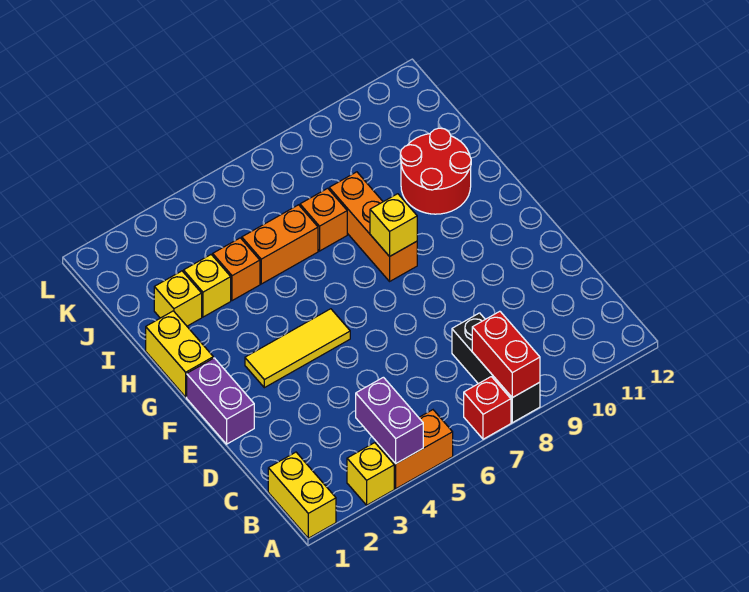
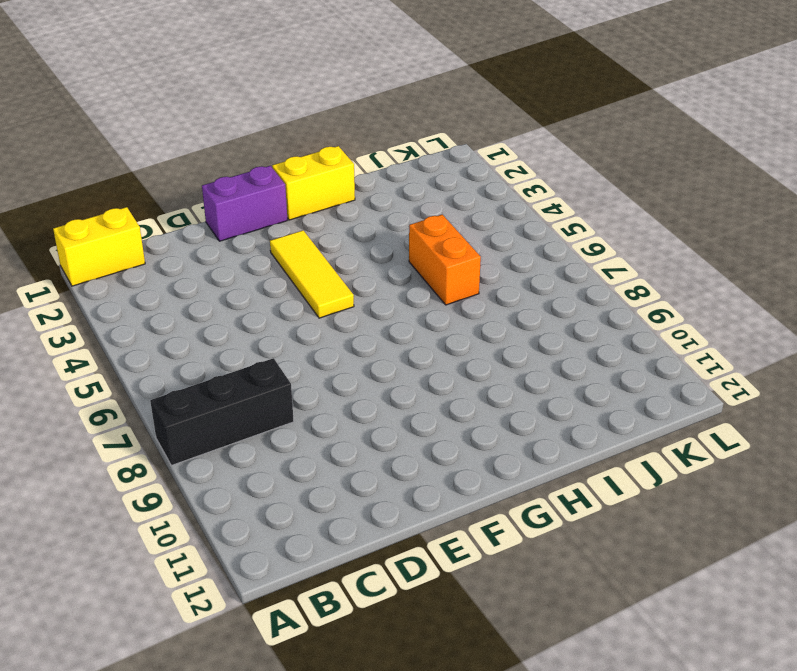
none -> yellow 1x1 brick [347,443,394,505]
none -> orange 1x2 brick [376,410,453,489]
none -> red 1x1 brick [464,377,511,439]

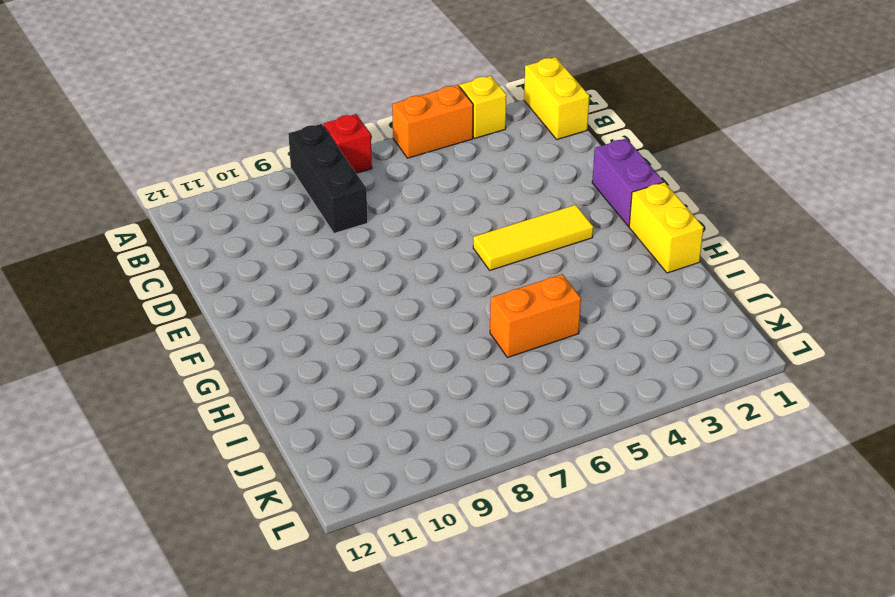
none -> orange 1x3 brick [329,172,417,281]
none -> red 2x2 round brick [400,128,471,214]
none -> yellow 1x1 brick [154,271,202,326]

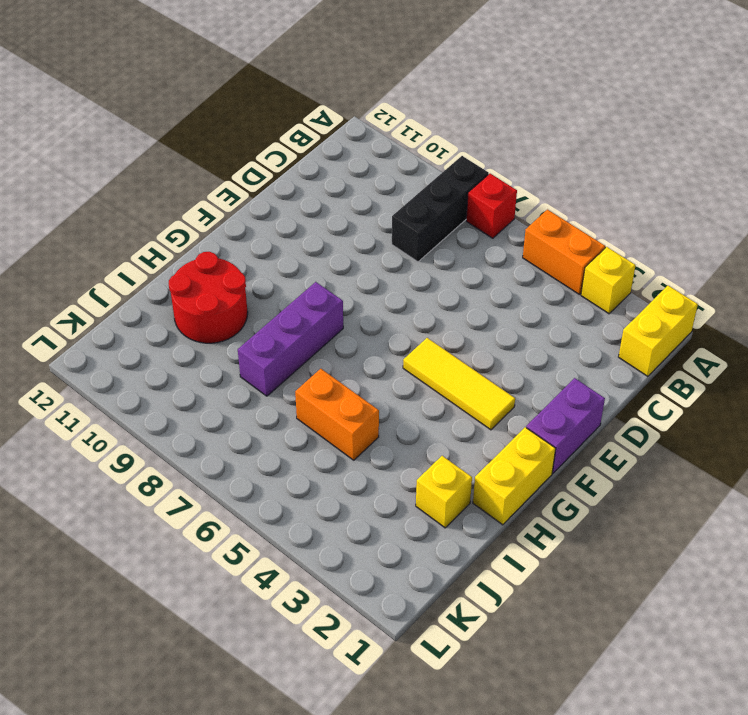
purple 1x3 brick [238,282,343,396] -> orange 1x3 brick [329,172,417,281]
none -> yellow 1x1 brick [184,255,231,317]
none -> orange 1x1 brick [213,238,260,301]
none -> orange 1x1 brick [300,188,347,251]

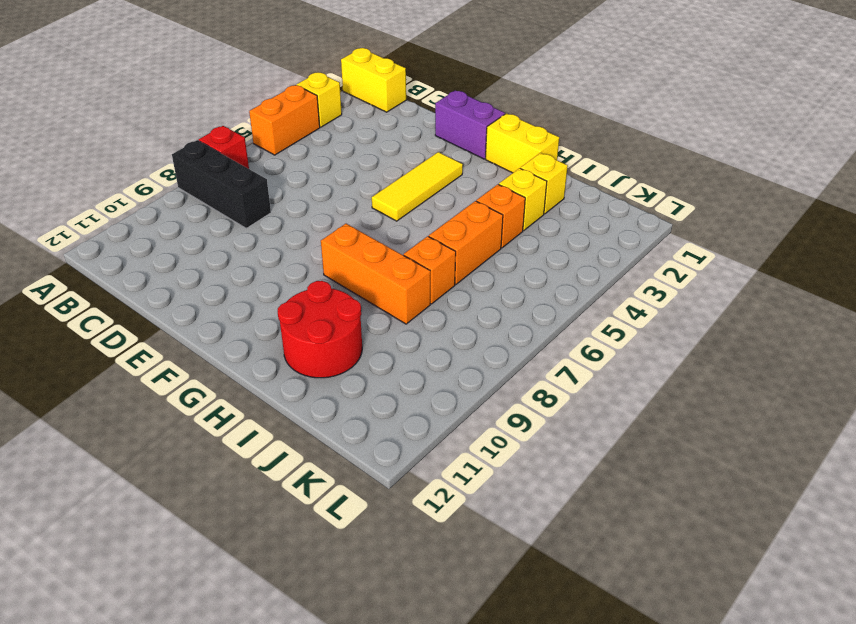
none -> purple 1x2 brick [356,377,423,463]
none -> red 1x2 brick [472,311,540,398]
none -> yellow 1x1 brick [370,194,417,256]

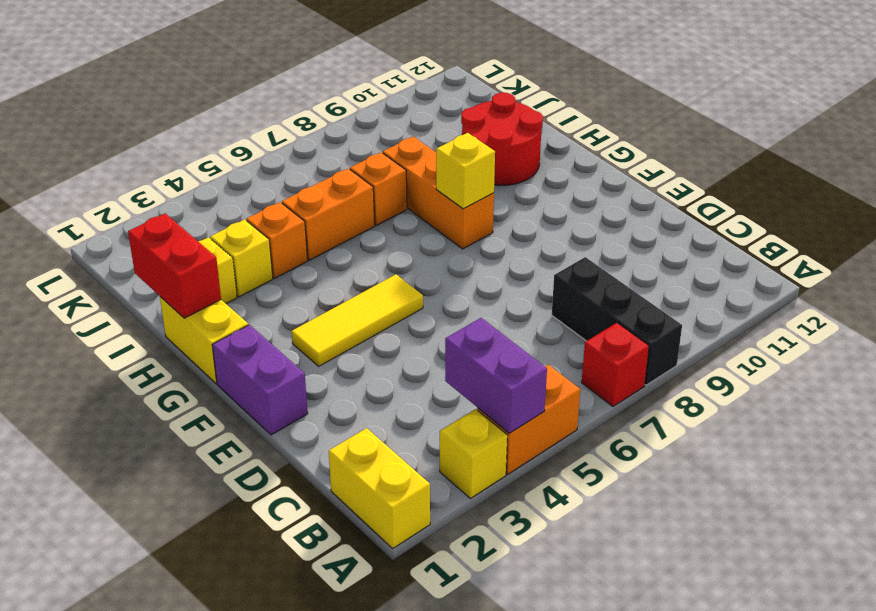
red 1x2 brick [128,213,221,318] -> red 1x2 brick moved to [472,311,540,398]

